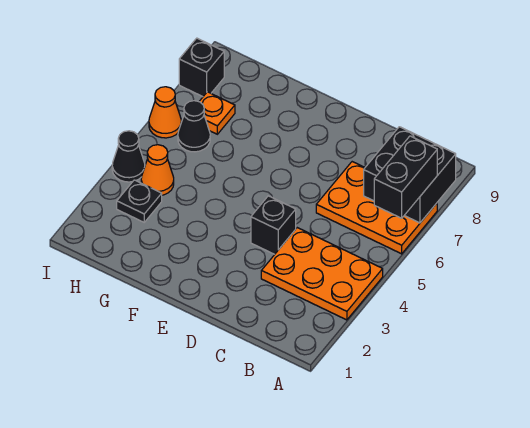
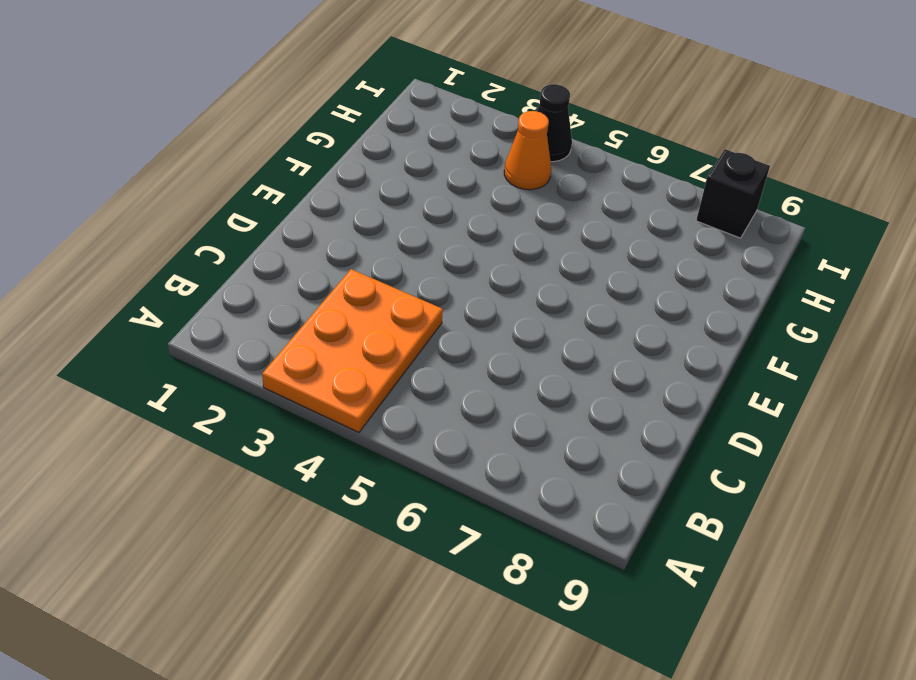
none -> orange 2x3 plate [316,162,437,254]
none -> black 1x1 brick [251,196,296,254]
none -> black 1x1 plate [117,180,162,222]

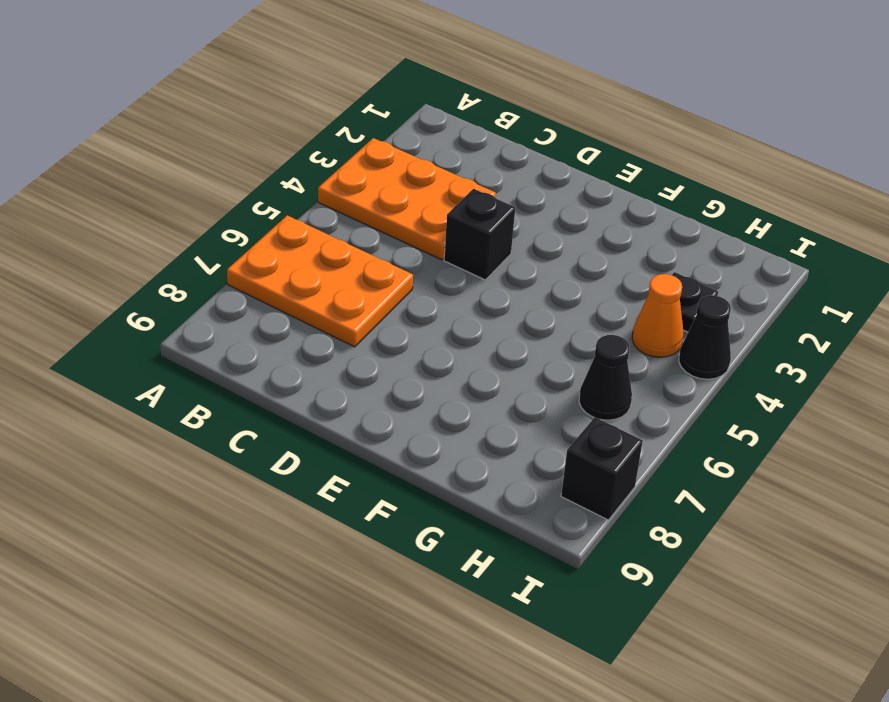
none -> orange 1x1 plate [199,92,235,134]
none -> orange 1x1 cone [149,87,181,138]
none -> black 2x2 brick [364,127,456,223]

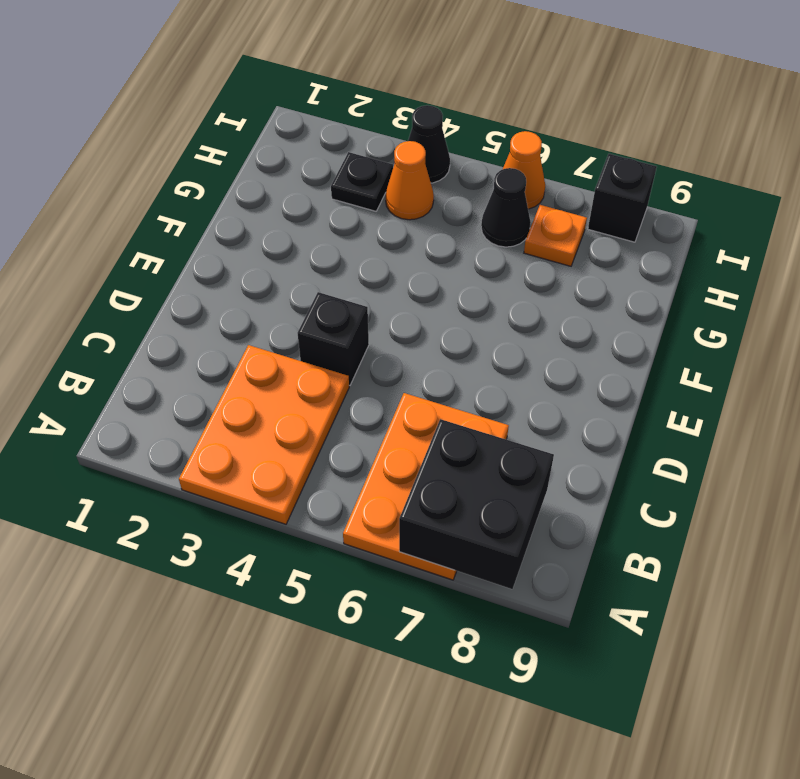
none -> black 1x2 brick [374,136,437,218]

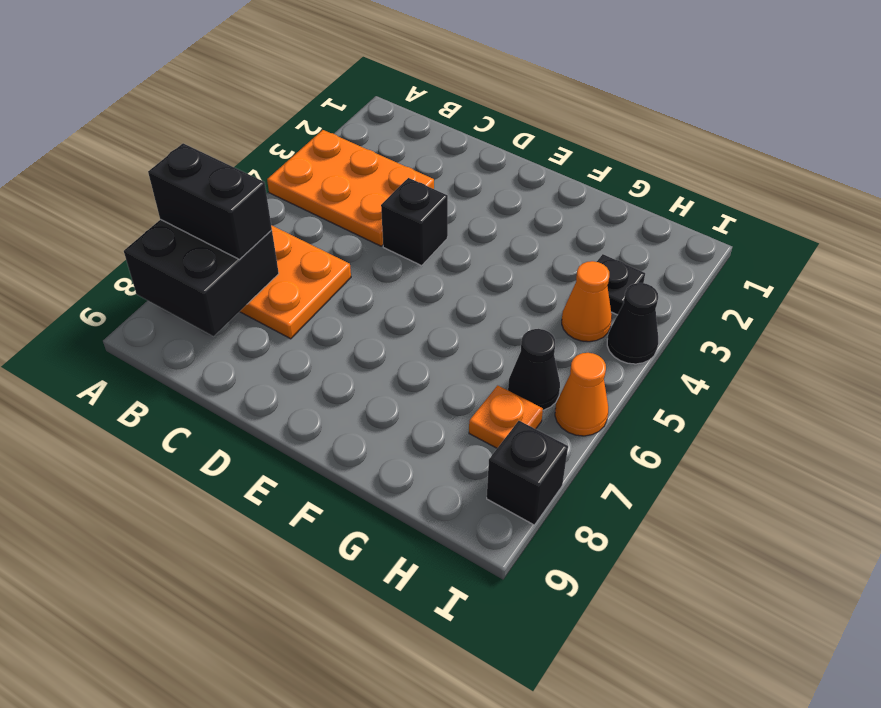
black 1x2 brick [148,143,272,260] -> black 1x2 brick turned to [374,136,437,218]

